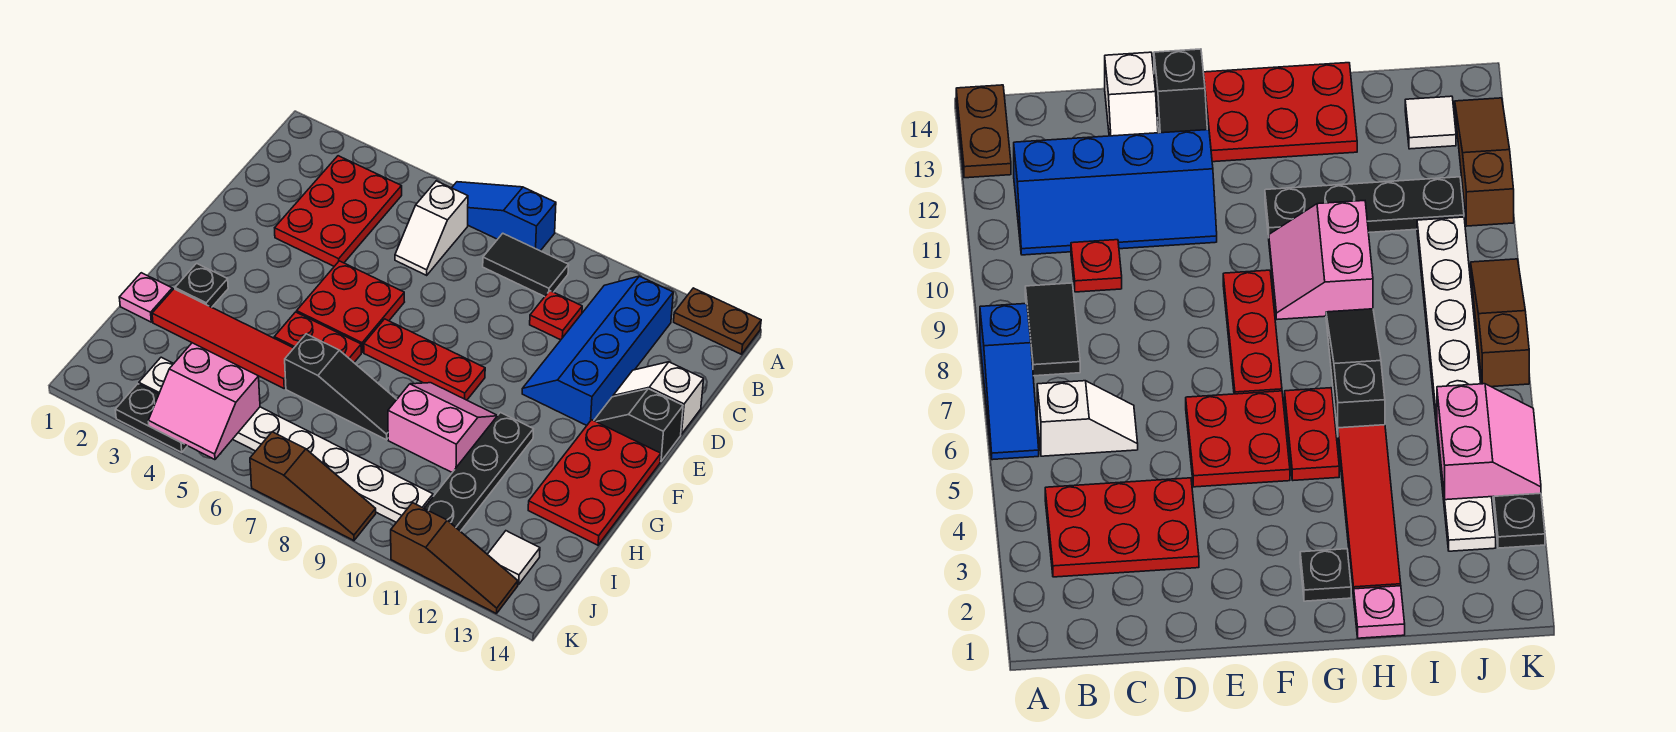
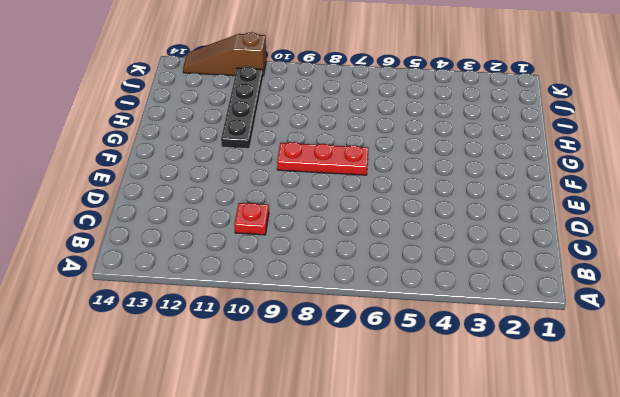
none -> blue 1x3 slope [452,182,556,251]
none -> brown 1x2 plate [674,288,761,354]
none -> red 2x3 plate [275,156,402,266]

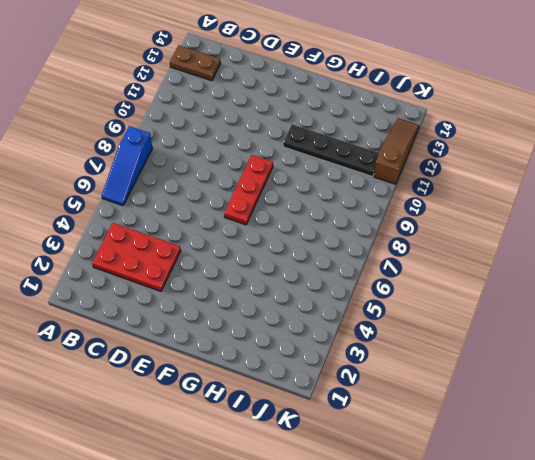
brown 1x2 plate [170,45,221,81] -> brown 1x2 plate turned to [674,288,761,354]
none -> white 1x2 slope [395,181,468,275]
none -> black 1x2 tile [483,233,569,297]
none -> blue 2x4 slope [522,276,673,425]

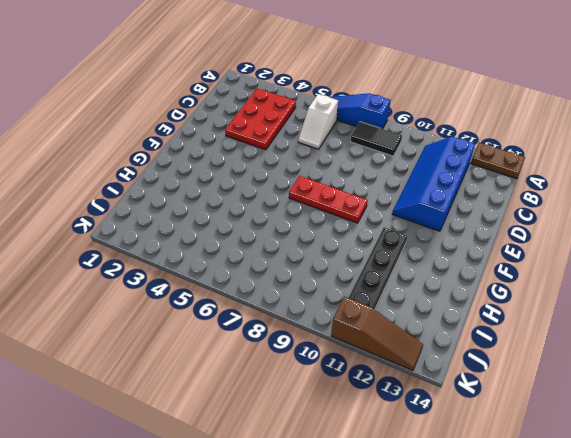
none -> red 1x1 plate [530,291,582,340]
none -> white 1x2 slope [613,362,704,434]
none -> red 2x2 plate [297,261,404,352]

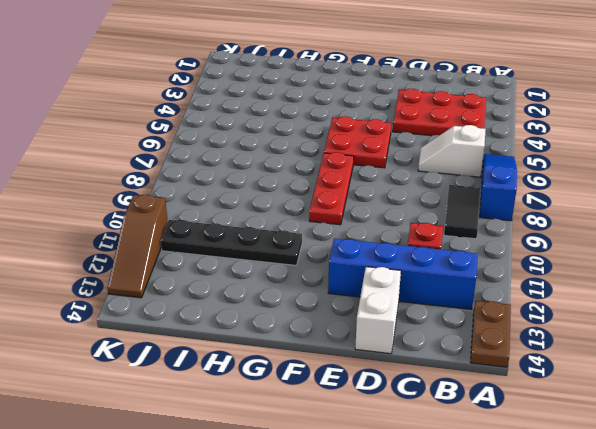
white 1x2 brick [355,267,401,354] -> white 1x2 slope [613,362,704,434]
none -> black 1x2 slope [594,389,683,462]
none -> red 2x3 plate [528,420,661,545]
none -> black 1x1 plate [175,263,228,307]

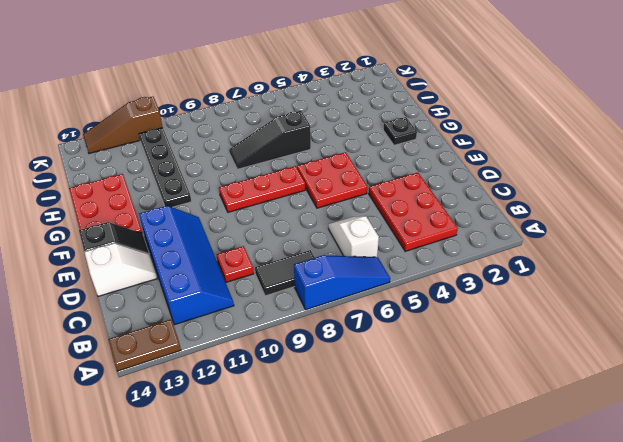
none -> red 1x2 plate [274,312,361,362]
none -> pink 2x2 slope [388,383,498,472]
none -> pink 1x1 plate [119,273,172,322]

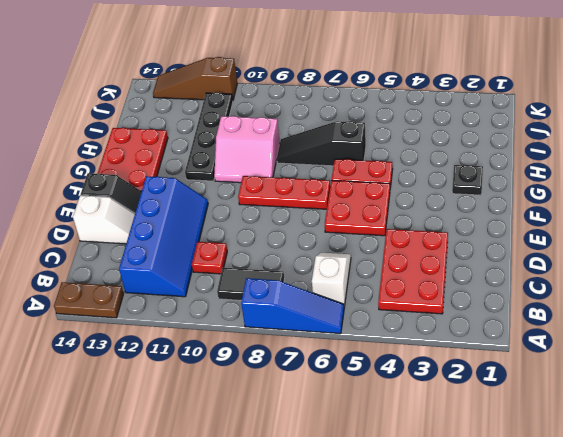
none -> pink 1x1 plate [119,273,172,322]
none -> red 1x4 tile [152,289,294,388]
none -> white 1x8 plate [139,357,433,522]

